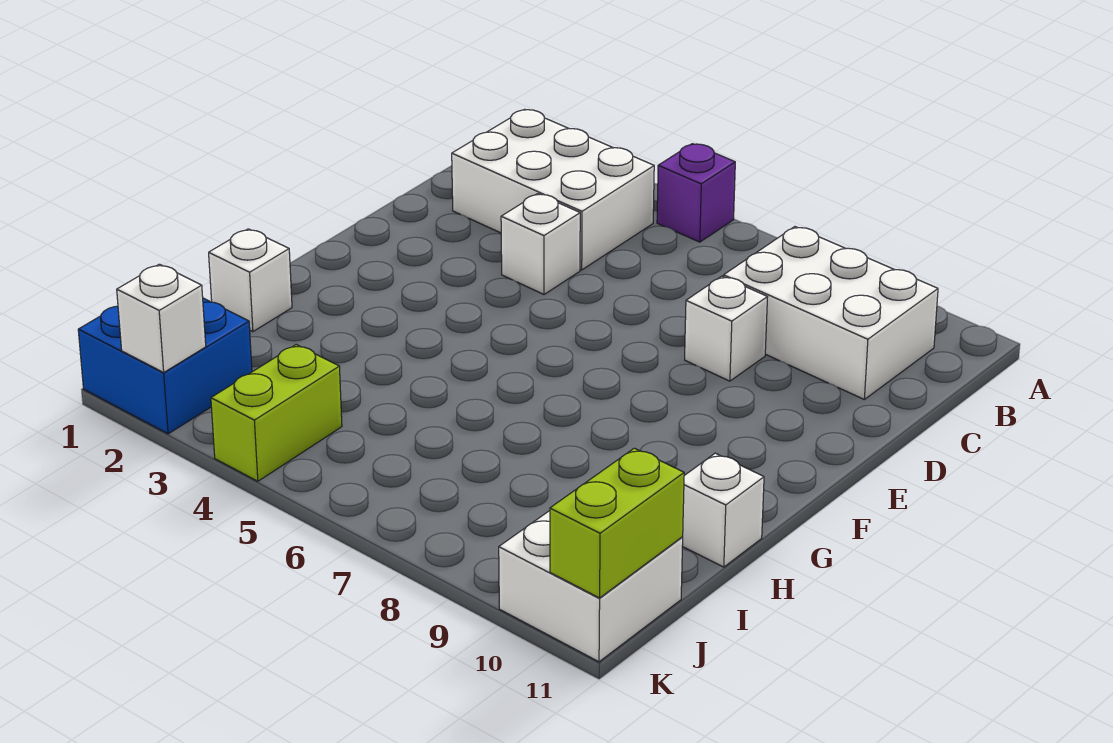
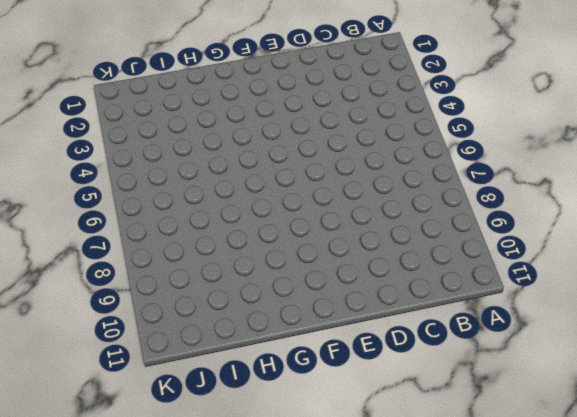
none -> purple 1x1 brick [657,144,735,242]
none -> white 2x3 brick [452,109,654,270]
none -> white 2x3 brick [724,227,938,399]

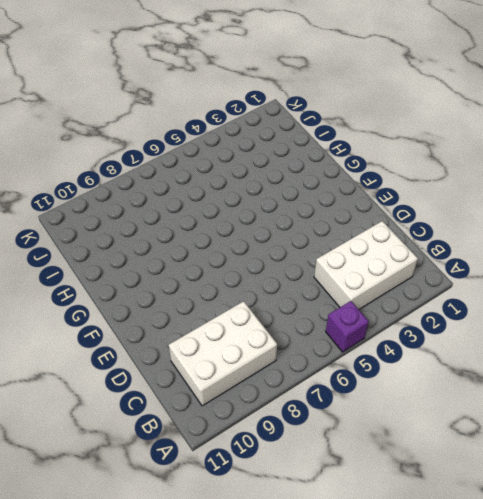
none -> white 1x1 brick [501,194,580,294]
none -> white 1x1 brick [685,276,767,381]
none -> white 1x1 brick [209,229,292,332]

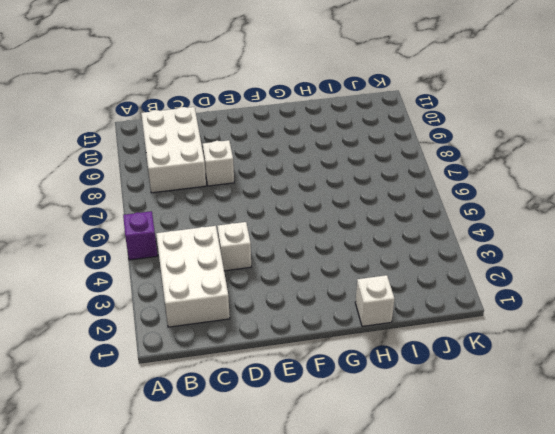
none -> white 1x1 brick [682,453,764,567]
none -> blue 2x2 brick [78,298,252,434]
none -> lime 1x2 brick [211,345,342,481]

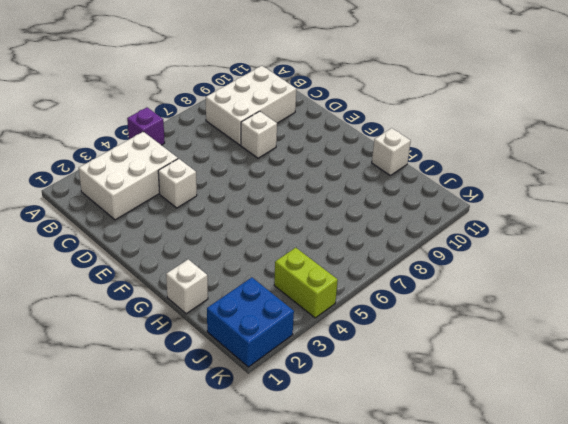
none -> white 2x2 brick [499,511,683,662]
none -> lime 1x2 brick [550,448,684,598]
none -> white 1x1 brick [117,264,206,372]

